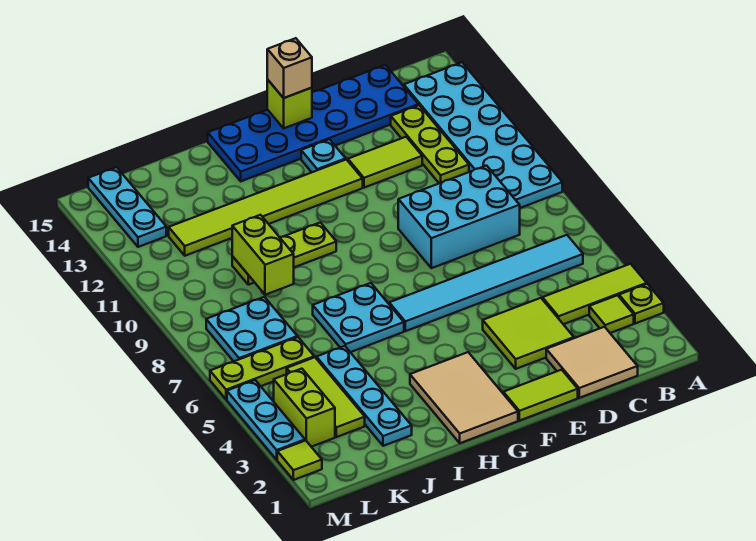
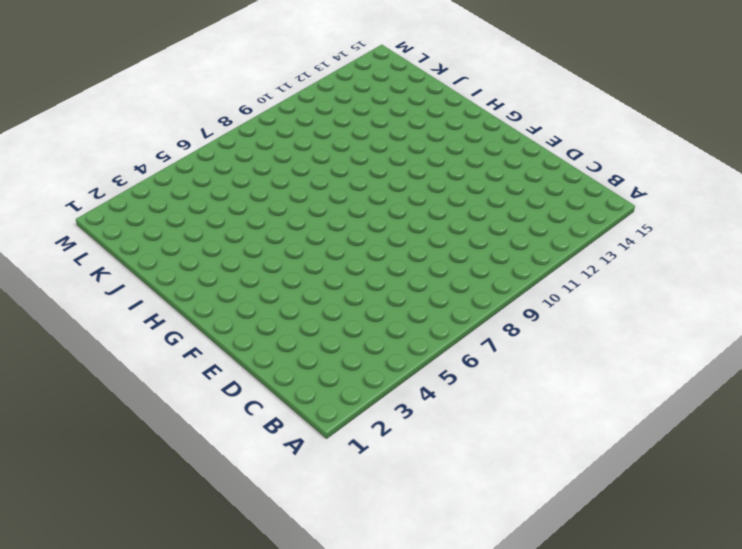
none -> lime 1x1 plate [619,284,664,324]
none -> lime 1x3 tile [542,264,647,324]
none -> cyan 2x6 plate [404,62,562,208]

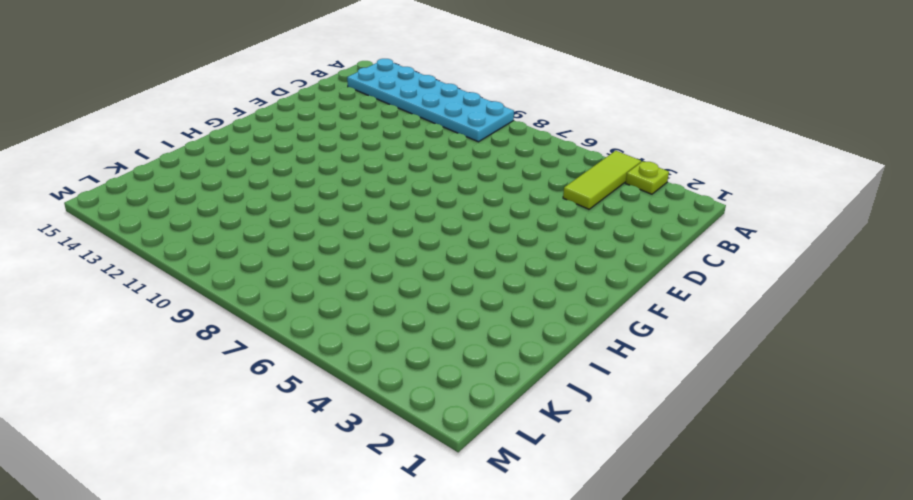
none -> lime 1x1 tile [589,295,634,333]
none -> cyan 1x6 tile [389,235,583,331]
none -> tan 2x2 tile [546,327,638,398]

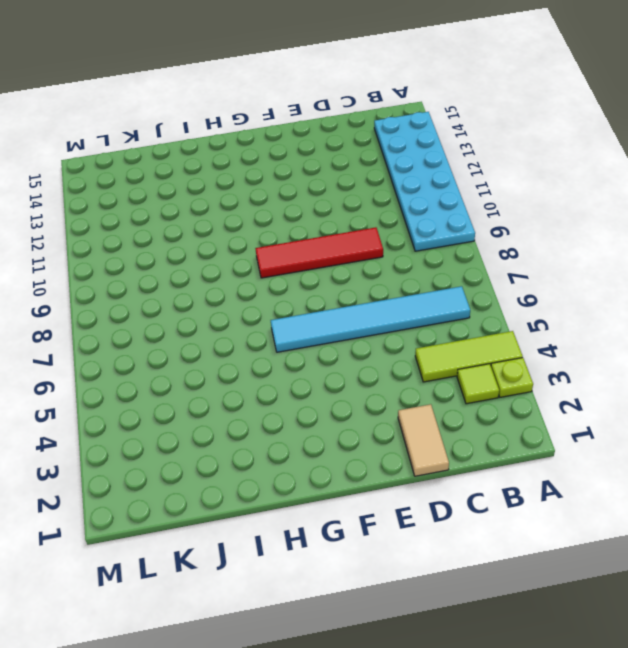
tan 1x2 tile [398,404,449,476] -> tan 2x2 tile [546,327,638,398]
red 1x4 tile [255,227,383,278] -> cyan 2x3 brick [398,166,520,268]
none -> lime 1x3 plate [391,105,469,183]
none -> blue 2x6 plate [208,65,418,181]
none -> lime 2x2 tile [483,298,574,369]

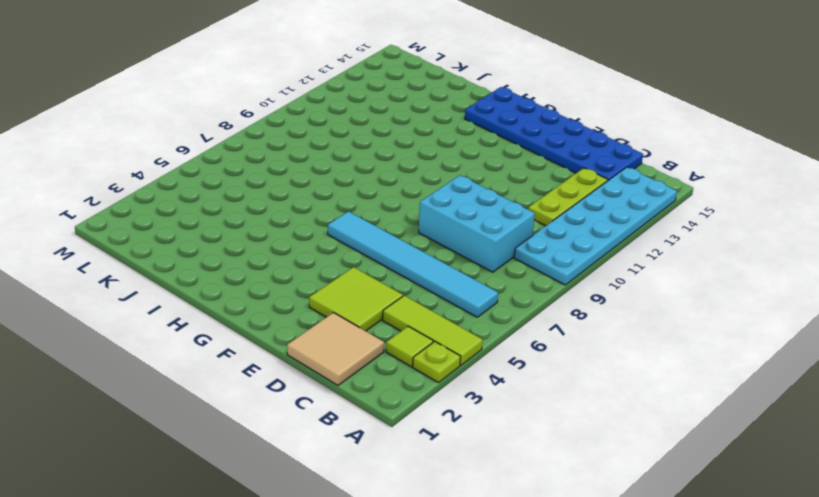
none -> lime 1x2 tile [348,137,422,188]
none -> lime 1x2 tile [503,370,578,421]
none -> lime 1x6 tile [169,159,363,256]

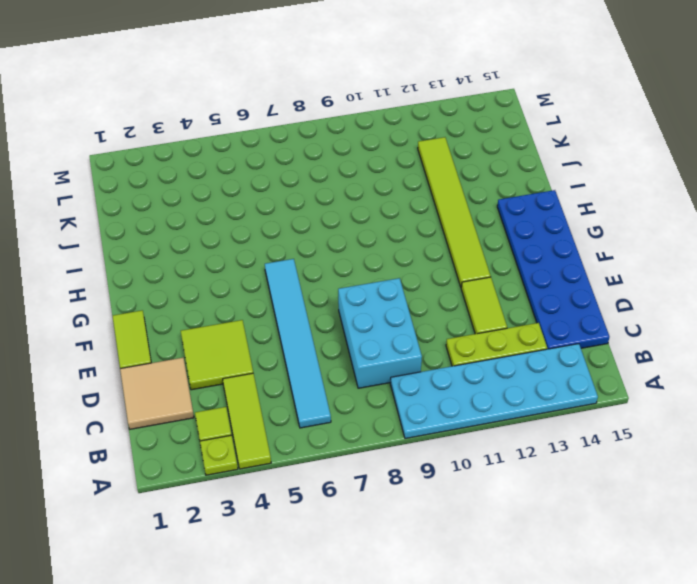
none -> cyan 1x1 plate [301,139,346,172]
none -> tan 2x3 tile [410,352,518,443]
none -> cyan 2x2 plate [313,283,404,352]

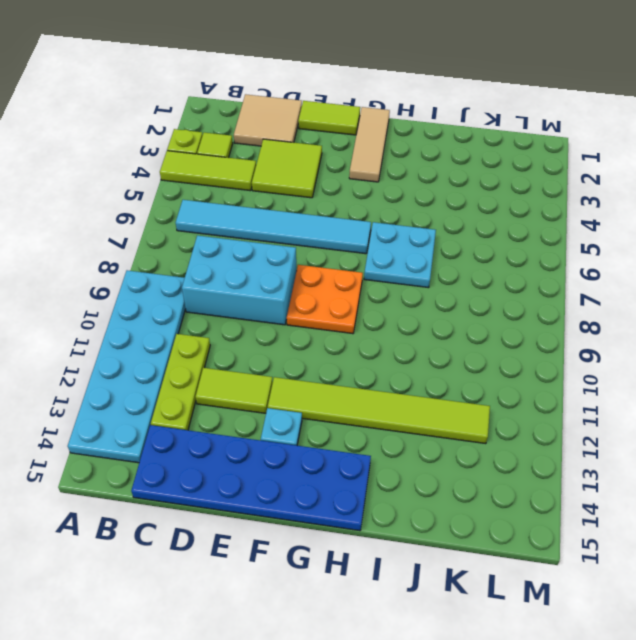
orange 2x2 plate [287,265,363,334] -> none
tan 1x3 tile [349,107,390,182] -> tan 2x3 tile [410,352,518,443]
none -> lime 1x3 plate [232,223,336,285]
none -> cyan 1x4 plate [316,346,412,446]
none -> lime 1x3 tile [287,357,365,437]

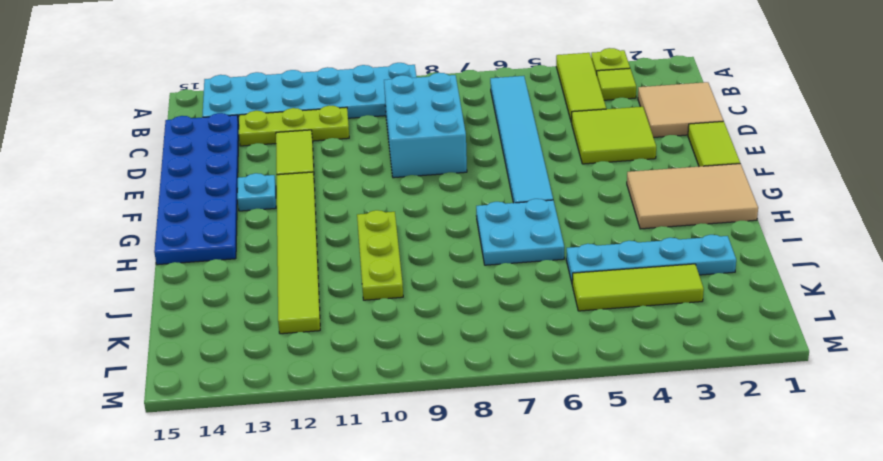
none -> lime 1x3 plate [210,337,314,399]
none -> cyan 2x2 plate [206,297,297,361]
none -> lime 1x2 brick [274,369,335,447]

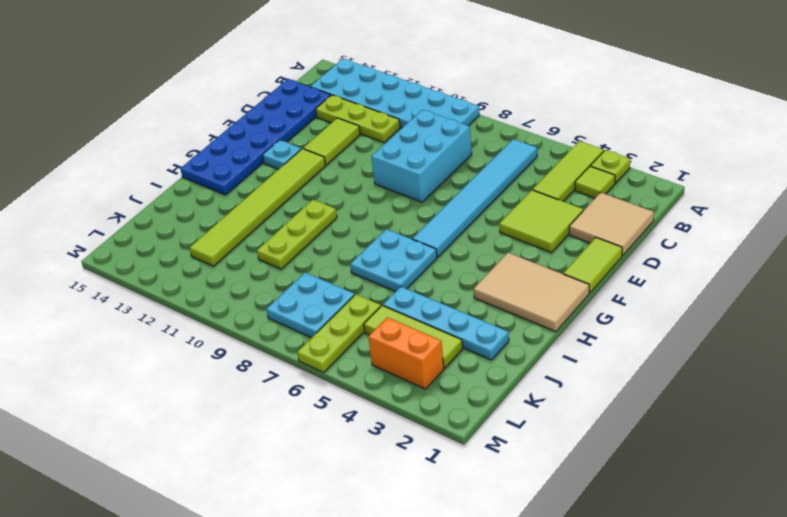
orange 1x2 brick [368,317,444,389] -> lime 1x2 brick [274,369,335,447]
none -> cyan 1x3 plate [88,167,166,247]
none -> lime 1x1 tile [277,440,322,480]
none -> cyan 1x3 plate [227,380,305,460]

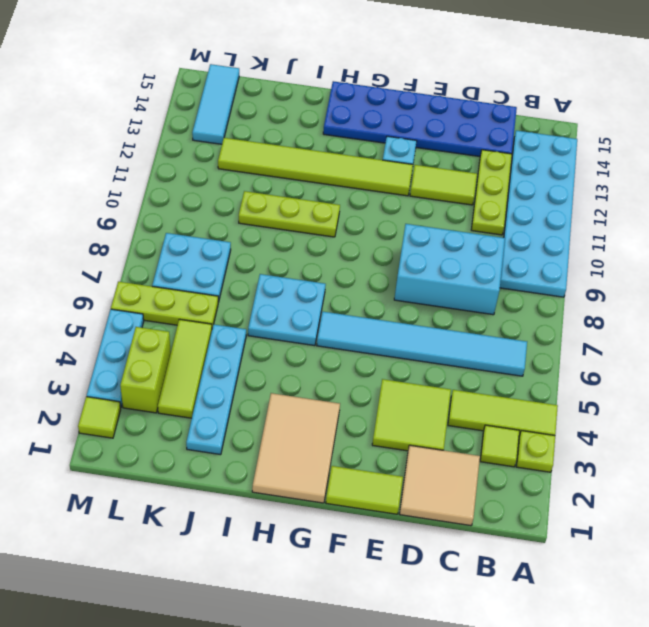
cyan 1x3 tile [192,64,239,144] -> cyan 1x3 plate [88,167,166,247]
none -> lime 1x1 brick [267,80,312,128]
none -> lime 1x2 brick [232,215,294,295]
none -> tan 1x1 brick [267,38,312,98]

